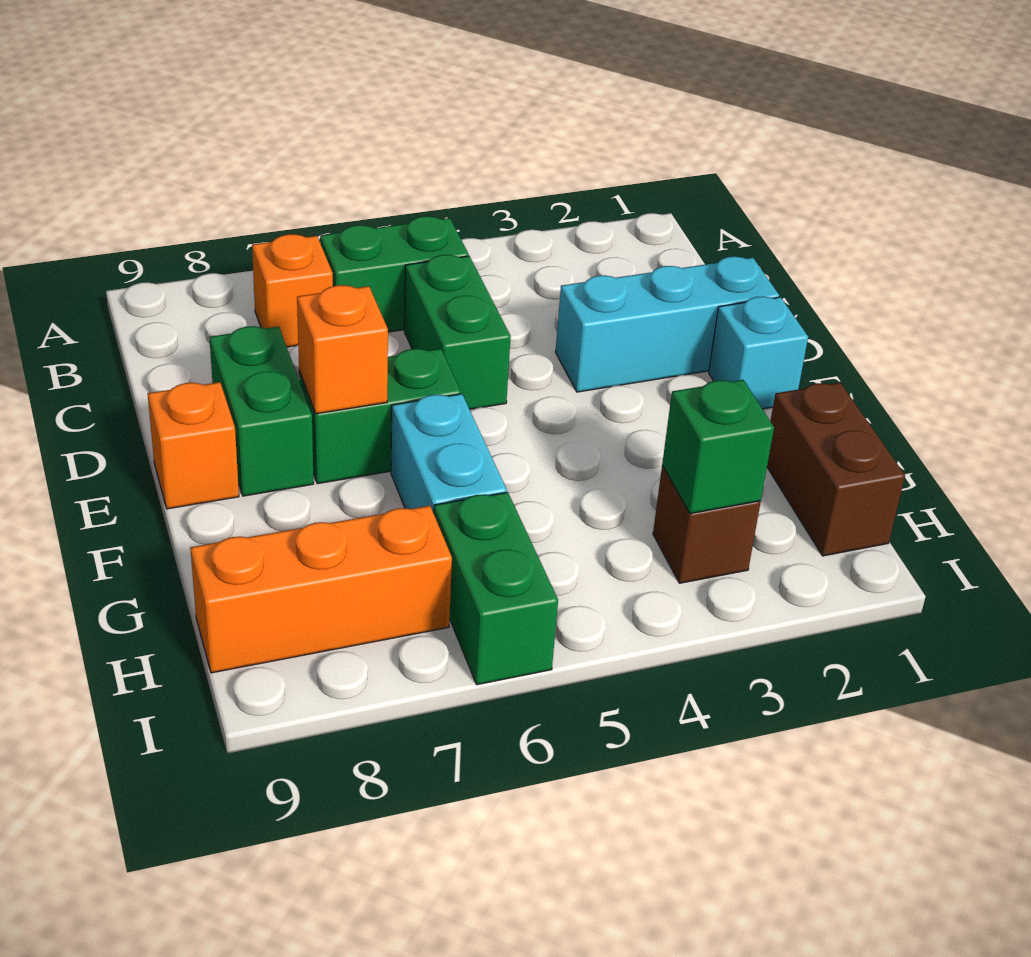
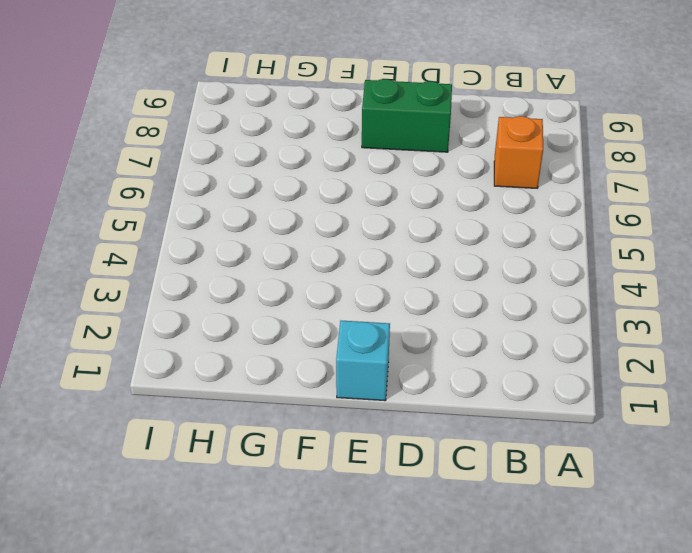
none -> green 1x2 brick [320,216,469,332]
none -> green 1x2 brick [404,255,511,409]
none -> cyan 1x3 brick [556,256,779,392]

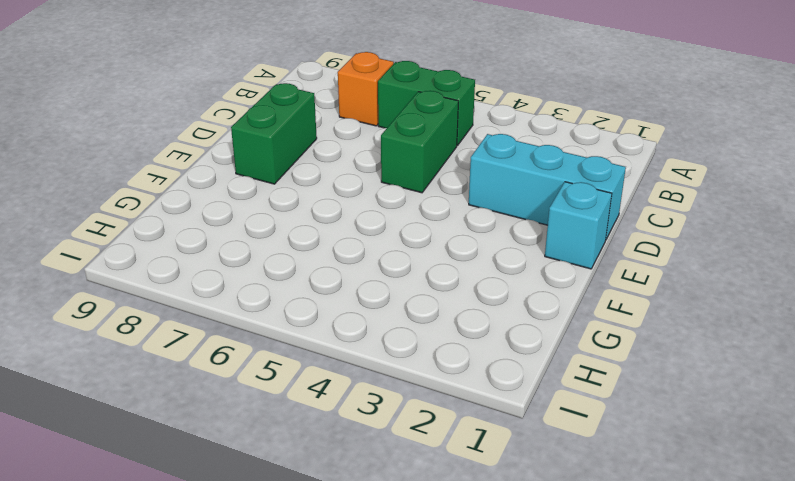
none -> green 1x2 brick [299,349,461,484]
none -> orange 1x1 brick [148,382,239,509]
none -> cyan 1x2 brick [391,394,507,513]

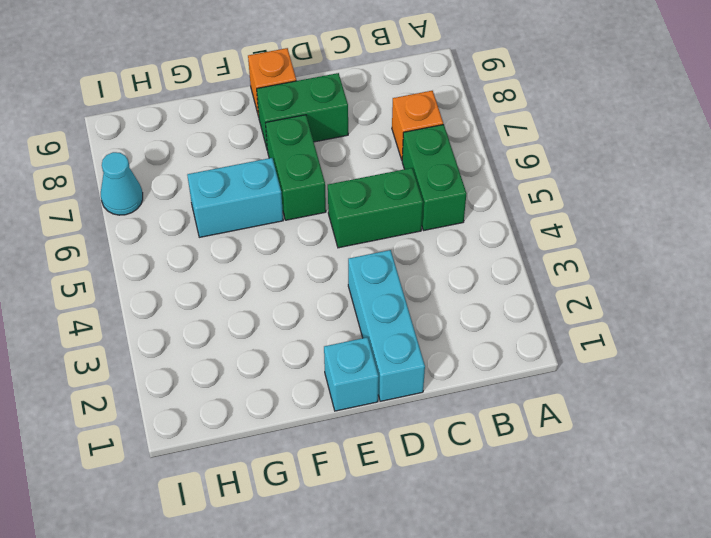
cyan 1x1 cone [101,152,143,215] -> none
none -> brown 1x2 brick [767,383,905,556]
none -> brown 1x1 brick [653,465,761,583]
none -> green 1x2 brick [434,492,558,685]

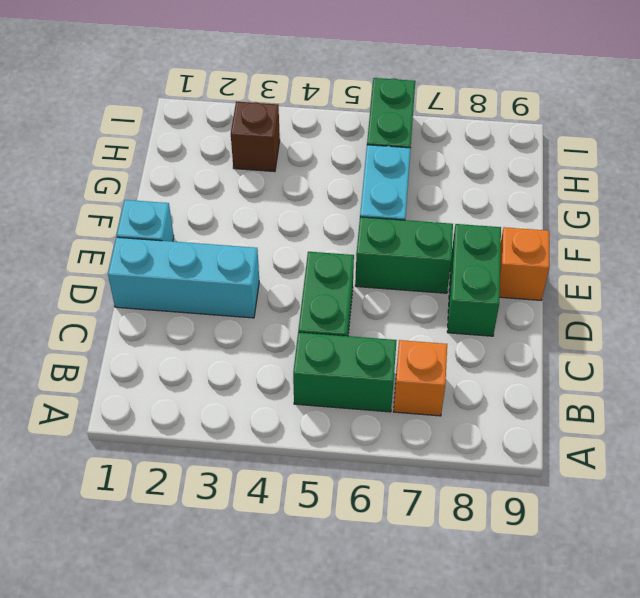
none -> brown 1x2 brick [767,383,905,556]
none -> orange 1x3 brick [190,506,452,673]
none -> orange 1x1 brick [297,285,388,414]

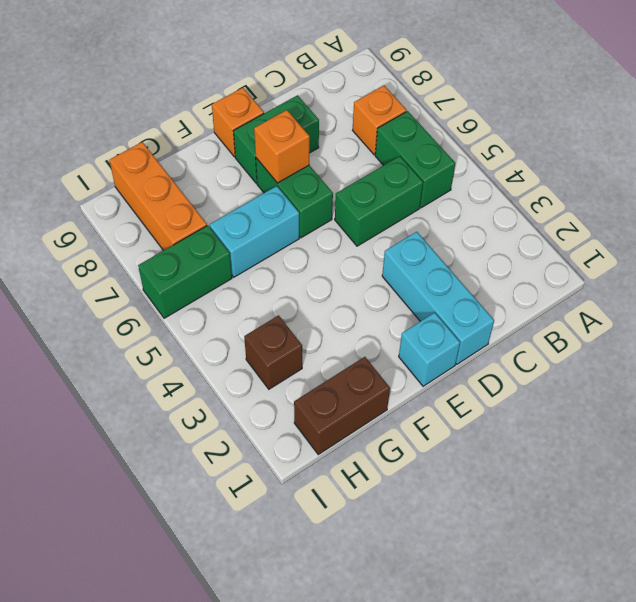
none -> green 1x1 brick [662,380,774,514]

